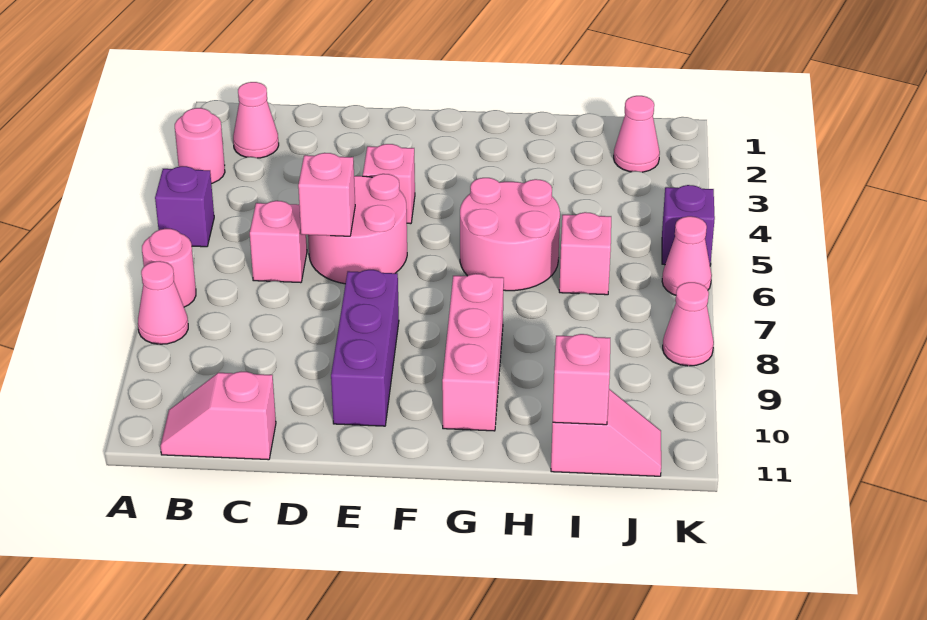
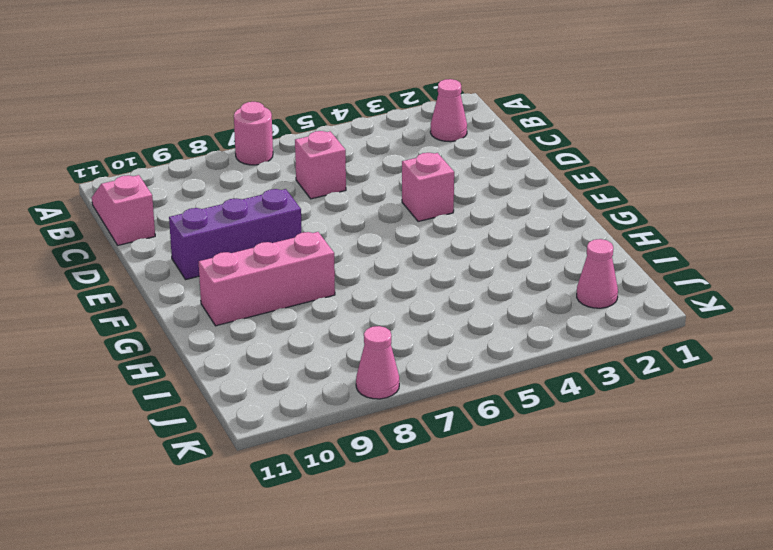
none -> pink 1x1 round brick [175,108,225,184]
none -> purple 1x1 brick [155,166,214,247]
none -> pink 1x1 cone [138,261,188,344]

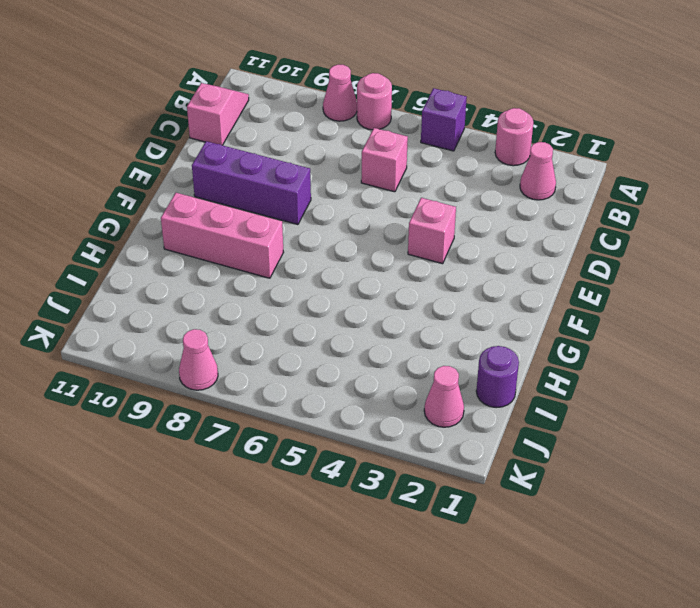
purple 1x1 round brick [476,346,519,408] -> none
none -> pink 2x2 round brick [308,174,407,284]
none -> pink 2x2 round brick [460,178,560,291]
none -> pink 1x1 brick [559,212,611,295]

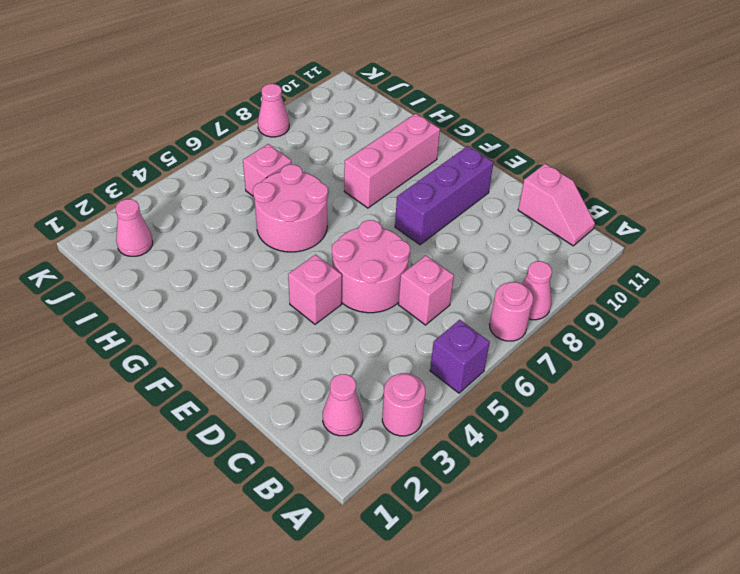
none -> pink 1x2 slope [551,389,661,476]
none -> purple 1x1 brick [662,185,715,265]
none -> pink 1x1 cone [662,216,712,295]

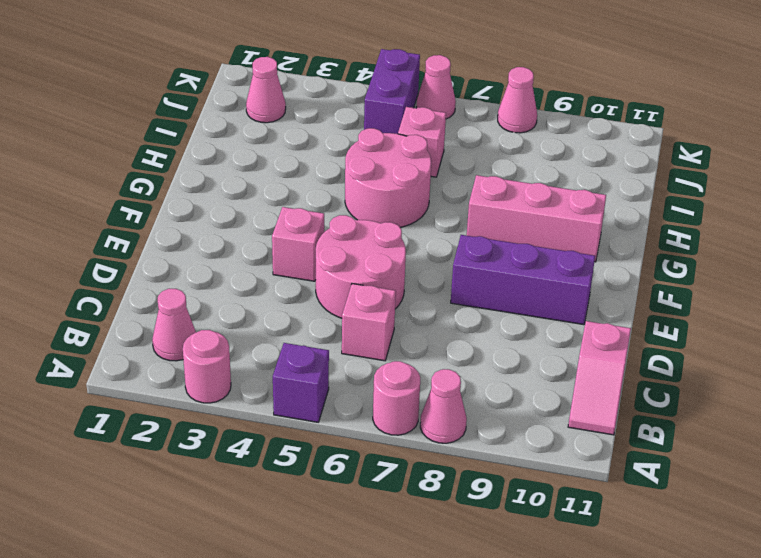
purple 1x2 brick [364,49,420,134] -> purple 1x1 brick [662,185,715,265]
none -> pink 1x2 slope [551,389,661,476]
none -> pink 1x1 brick [298,153,355,236]
none -> pink 1x1 brick [553,334,610,425]

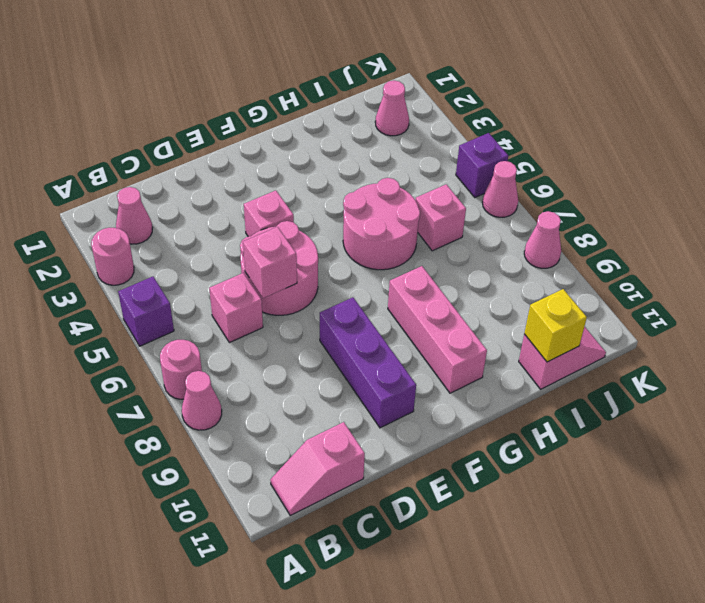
yellow 1x1 brick [524,289,587,362] -> pink 1x1 brick [553,334,610,425]

